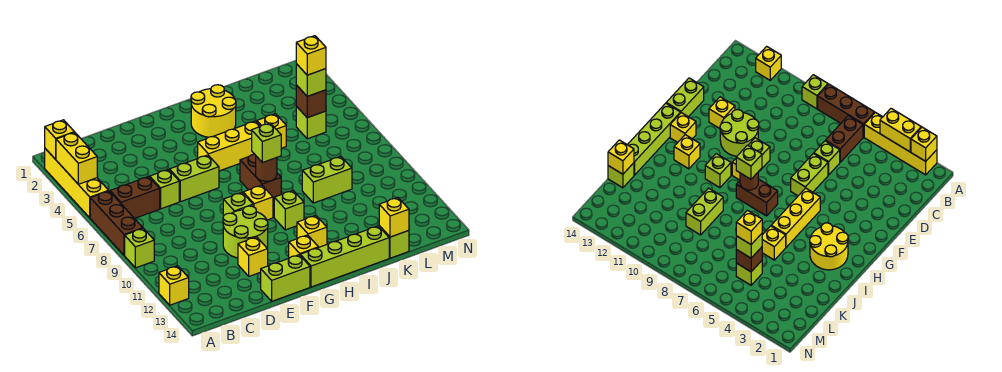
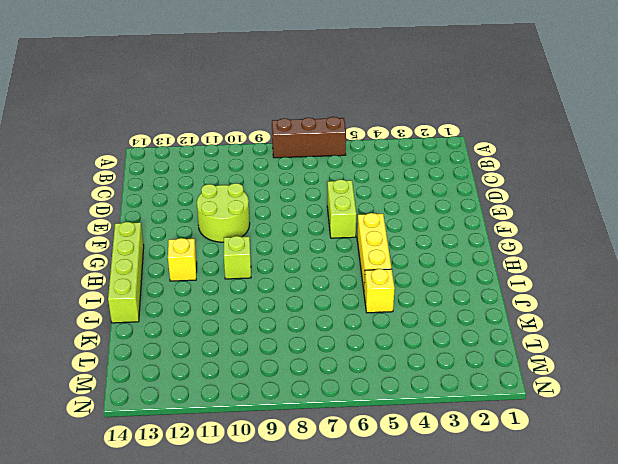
none -> yellow 1x4 brick [45,149,109,218]
none -> lime 1x1 brick [125,228,154,268]
none -> yellow 1x1 brick [159,266,189,305]
none -> brown 1x2 brick [110,177,160,219]

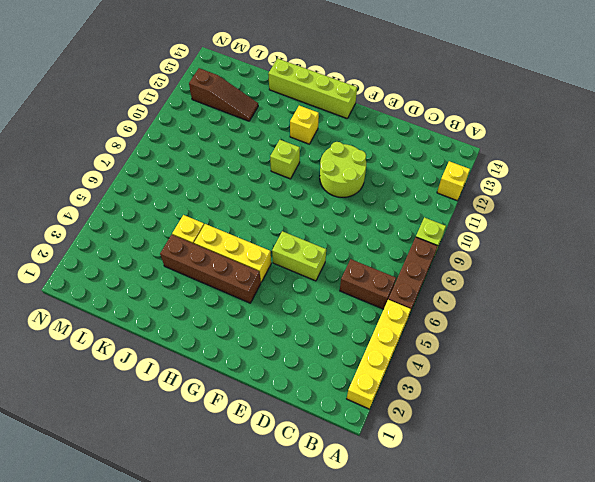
brown 1x4 brick [160,235,261,303] -> none
brown 1x3 slope [189,68,258,121] -> none
none -> lime 1x1 brick [150,169,179,209]
none -> yellow 1x1 brick [238,237,268,276]
none -> lime 1x2 brick [260,255,310,301]
none -> lime 1x1 brick [223,192,253,216]

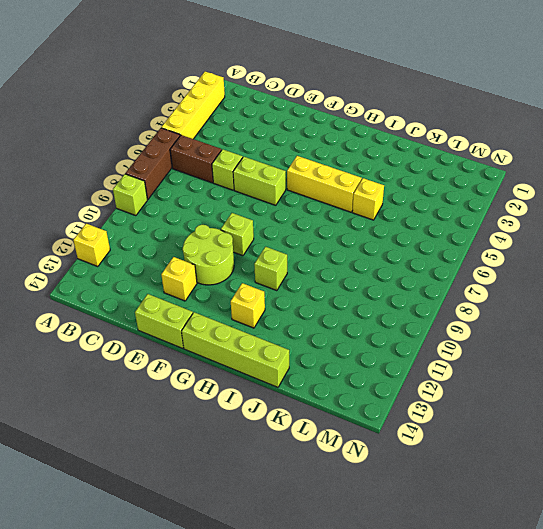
none -> yellow 1x1 brick [243,185,273,220]
none -> yellow 1x1 brick [289,235,318,258]
none -> yellow 2x2 round brick [191,85,236,137]
none -> brown 1x2 brick [240,154,281,201]

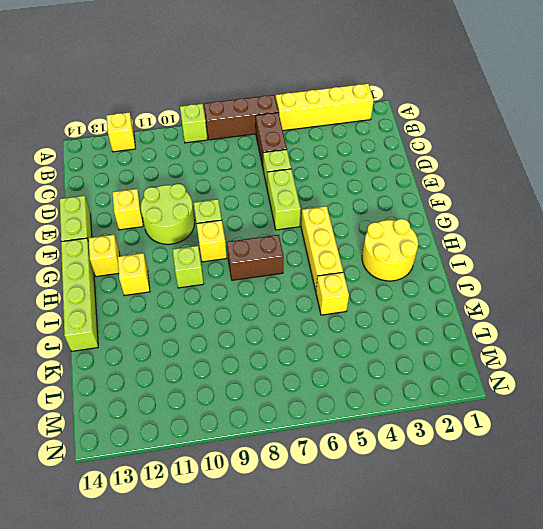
none -> lime 1x2 brick [302,156,352,203]
none -> lime 1x1 brick [379,226,409,258]
none -> lime 1x1 brick [296,106,326,139]
none -> yellow 1x1 brick [45,120,74,159]

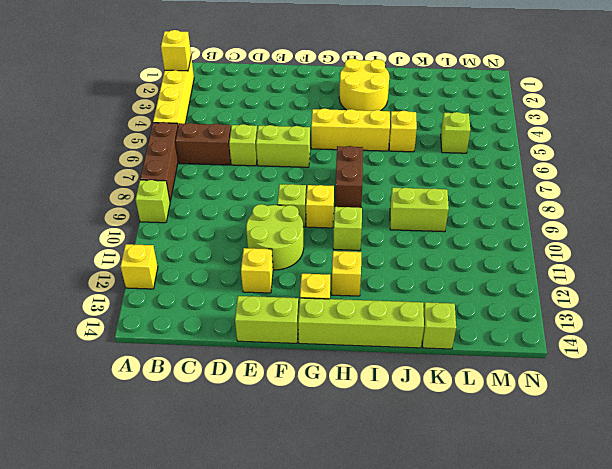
none -> yellow 1x2 brick [56,132,97,184]
none -> brown 1x1 round brick [256,156,277,181]
none -> yellow 1x1 brick [379,198,409,237]
none -> brown 1x1 brick [296,85,326,118]

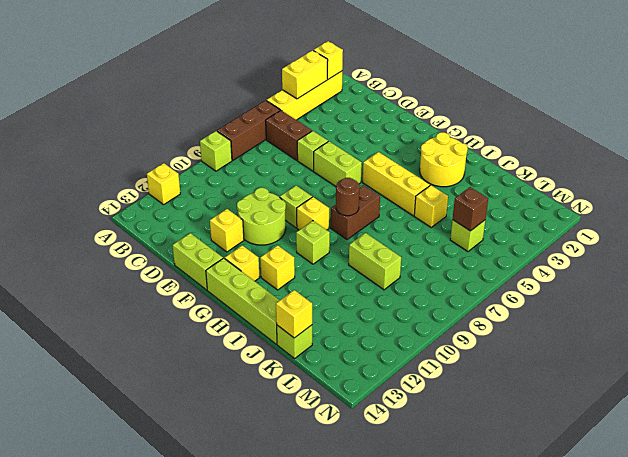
none -> lime 1x1 brick [252,123,281,163]
none -> lime 1x1 brick [296,64,326,96]
none -> yellow 1x1 brick [296,36,326,75]

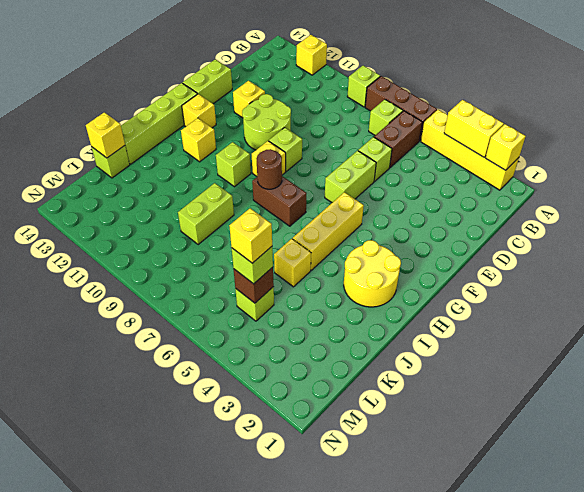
lime 1x1 brick [369,100,403,135] -> lime 1x1 brick moved to [252,123,281,163]

